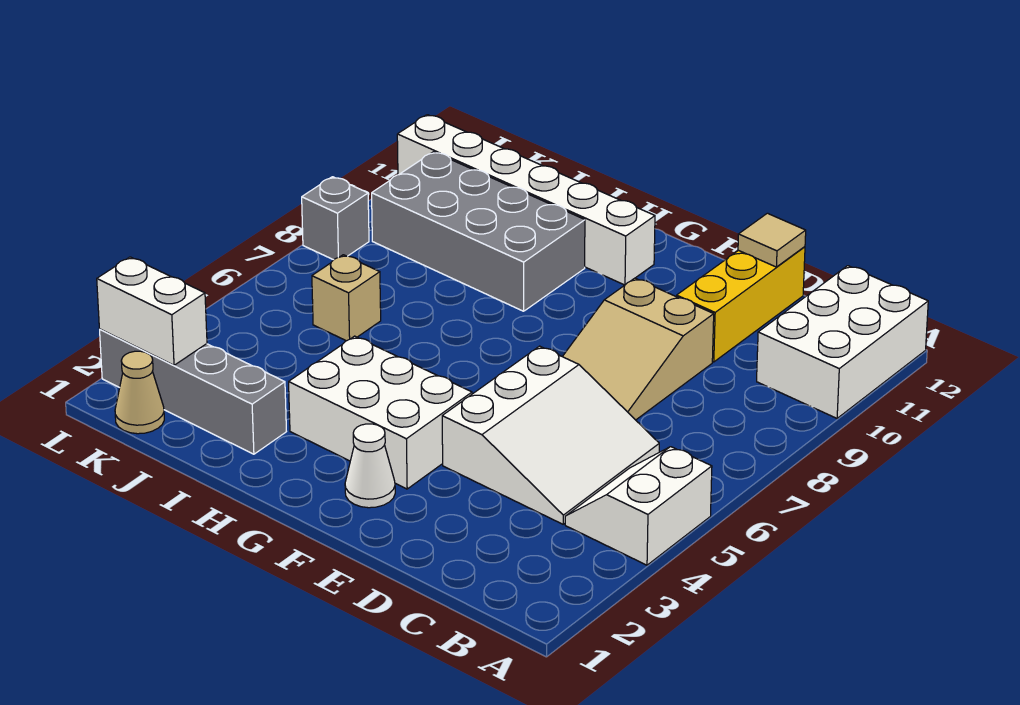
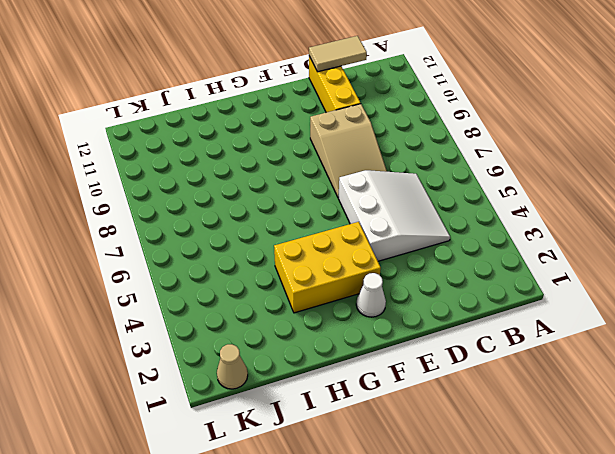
tan 1x2 tile [309,36,367,72] -> tan 1x1 tile [738,213,806,267]
yellow 2x3 brick [274,222,381,313] -> white 2x3 brick [289,336,472,489]
none -> white 2x2 slope [565,447,712,565]
none -> white 2x3 brick [757,266,928,418]
none -> white 1x6 brick [397,115,655,285]

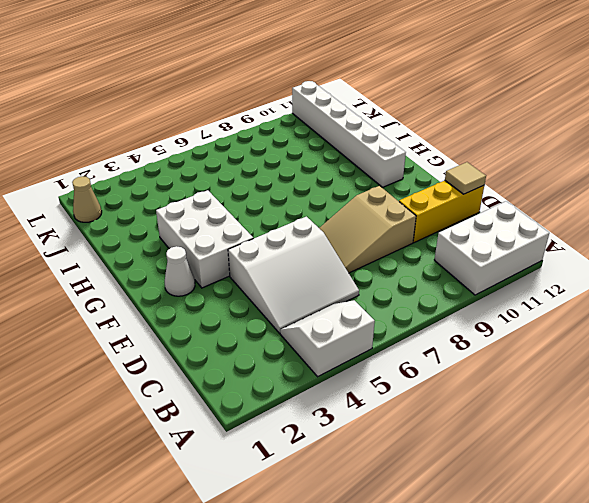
none -> grey 2x4 brick [372,152,585,311]
none -> grey 1x4 brick [100,329,286,454]
none -> tan 1x1 brick [312,255,381,341]

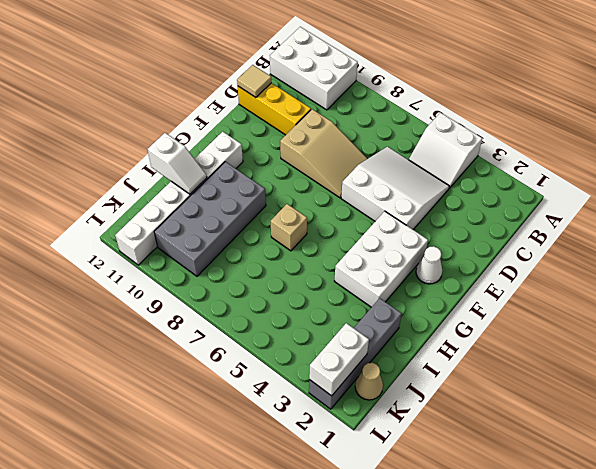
tan 1x1 brick [271,204,307,251] -> tan 1x1 brick moved to [312,255,381,341]
white 1x2 slope [148,133,207,194] -> none
none -> grey 1x1 brick [302,177,369,260]

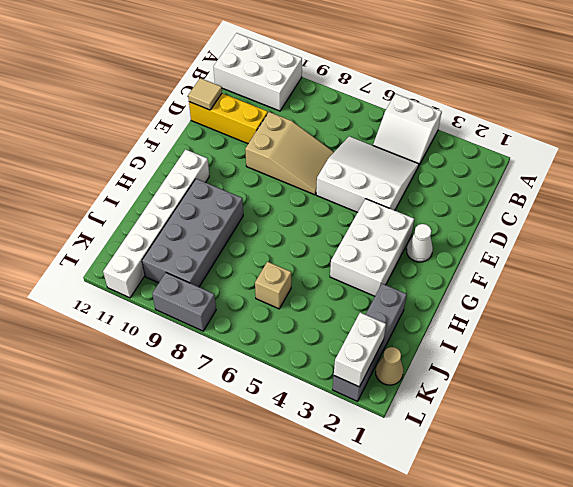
grey 1x2 brick [152,273,216,331] -> grey 1x1 brick [302,177,369,260]

